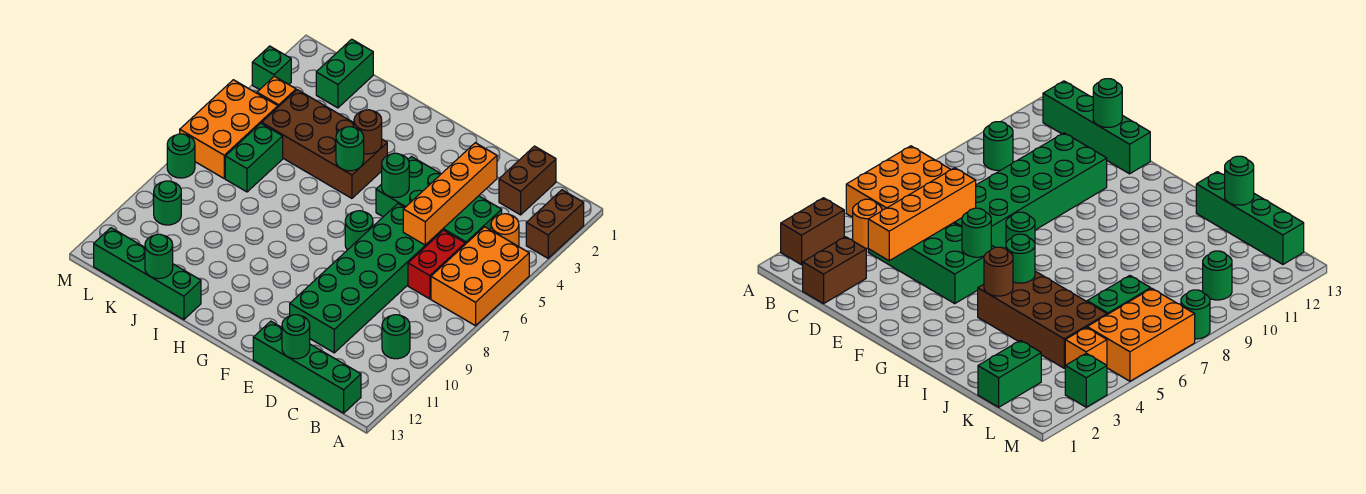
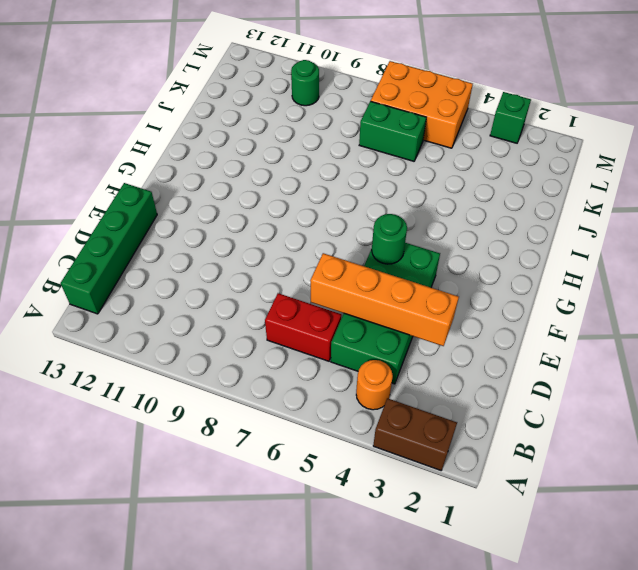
none -> orange 2x3 brick [431,227,529,326]
none -> green 1x1 round brick [382,315,410,359]
none -> brown 1x2 brick [499,146,556,215]

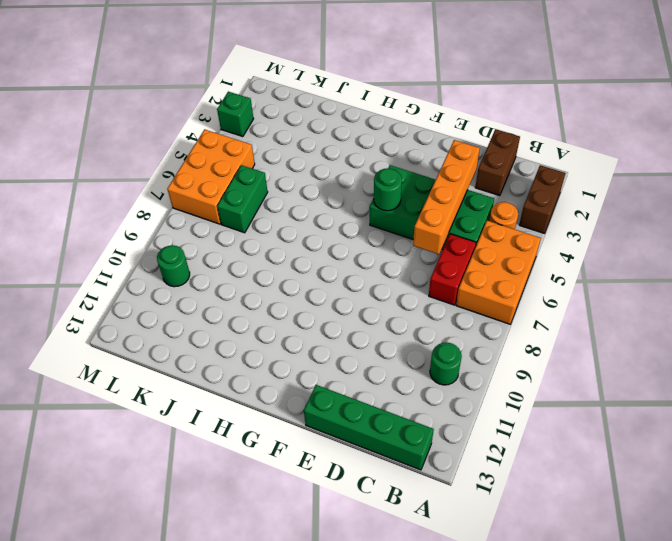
none -> green 2x6 brick [290,204,442,353]
none -> green 1x1 round brick [345,211,373,250]
none -> brown 2x4 brick [262,90,387,198]

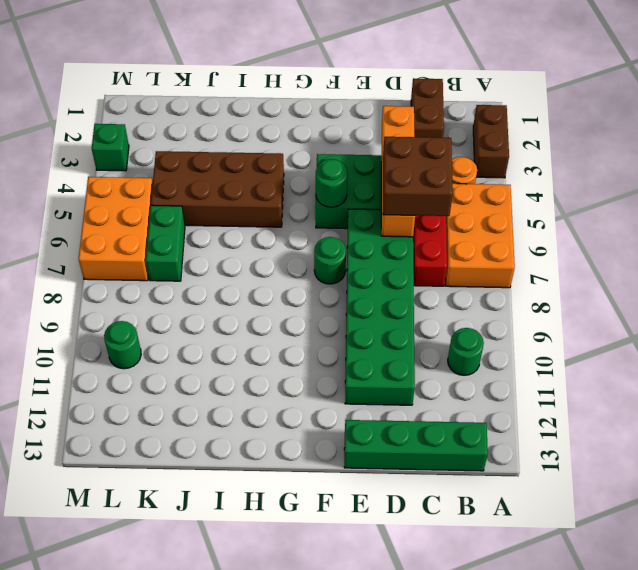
brown 2x2 brick [383,137,453,216] -> none
none -> green 1x4 brick [94,228,201,320]
none -> green 1x2 brick [316,39,373,108]
none -> orange 1x1 brick [257,76,296,107]

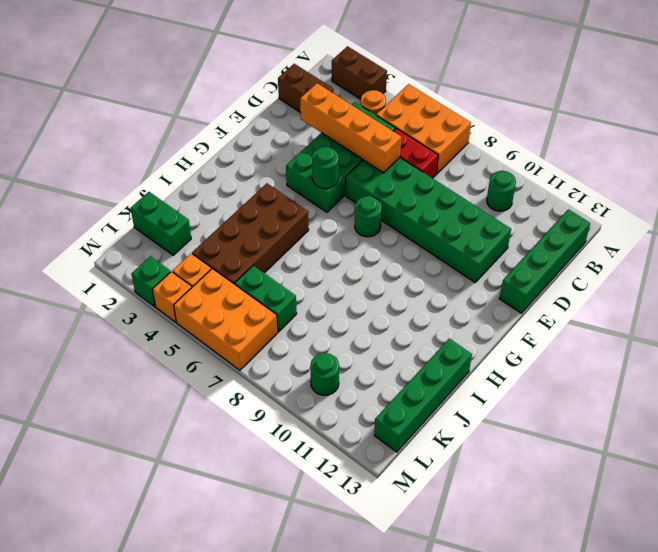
orange 1x1 brick [152,272,192,322] -> none
none -> green 1x1 round brick [167,134,195,178]
none -> green 1x1 round brick [282,315,310,359]
none -> brown 1x1 round brick [354,110,382,154]

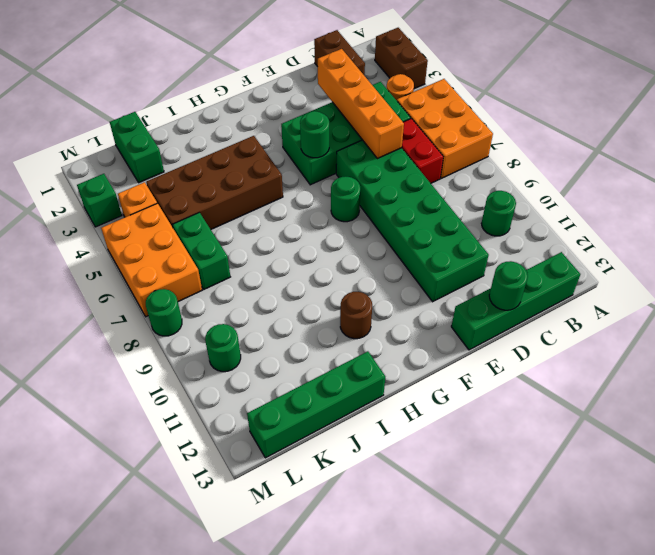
brown 1x1 round brick [340,292,372,339] -> brown 1x1 round brick moved to [354,110,382,154]
none -> green 1x1 round brick [336,127,364,171]
none -> green 1x1 round brick [145,234,173,279]

